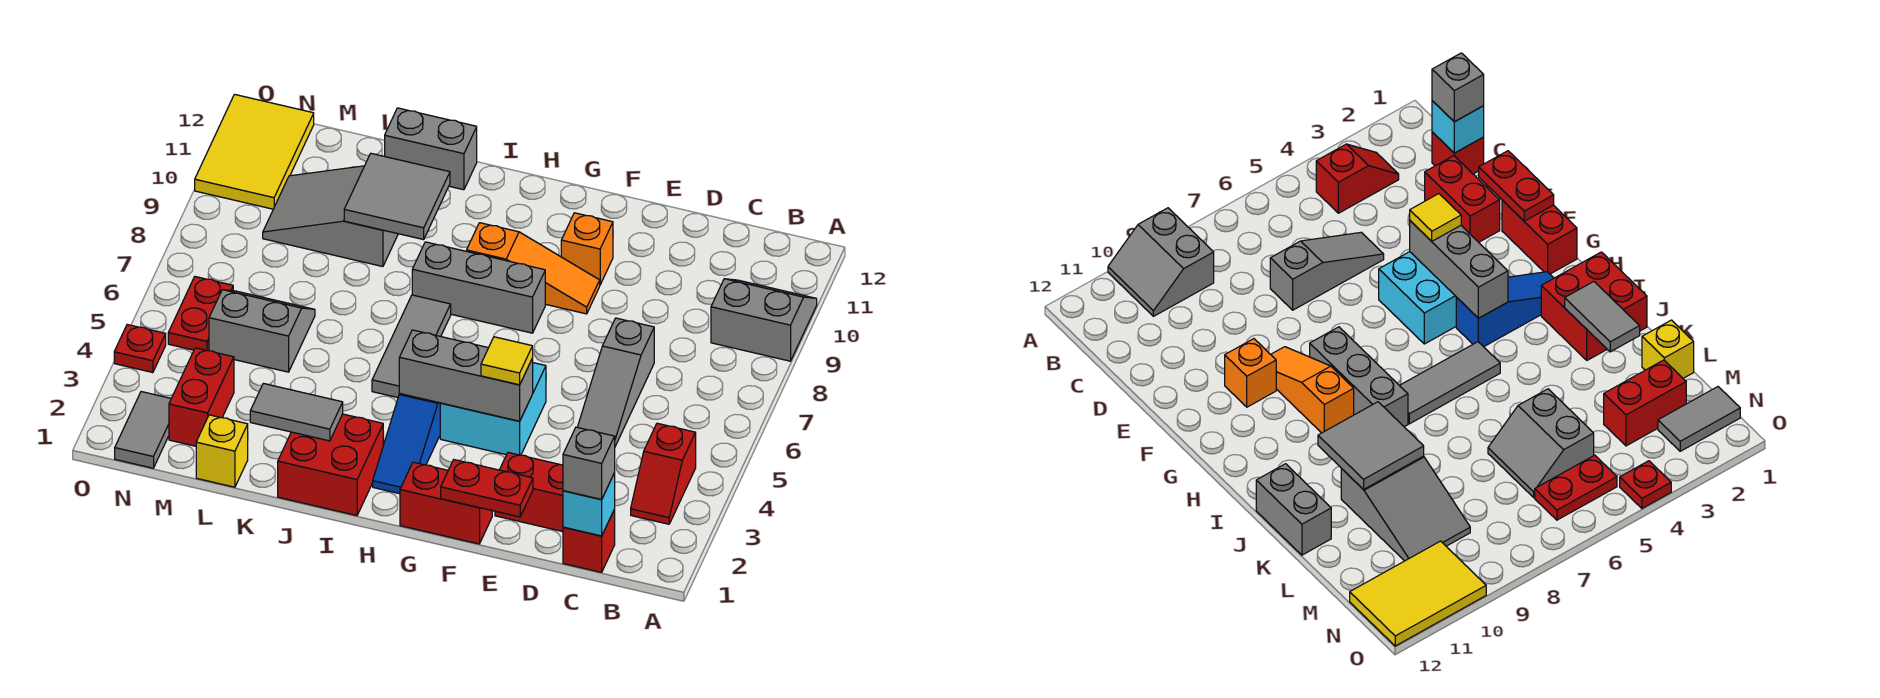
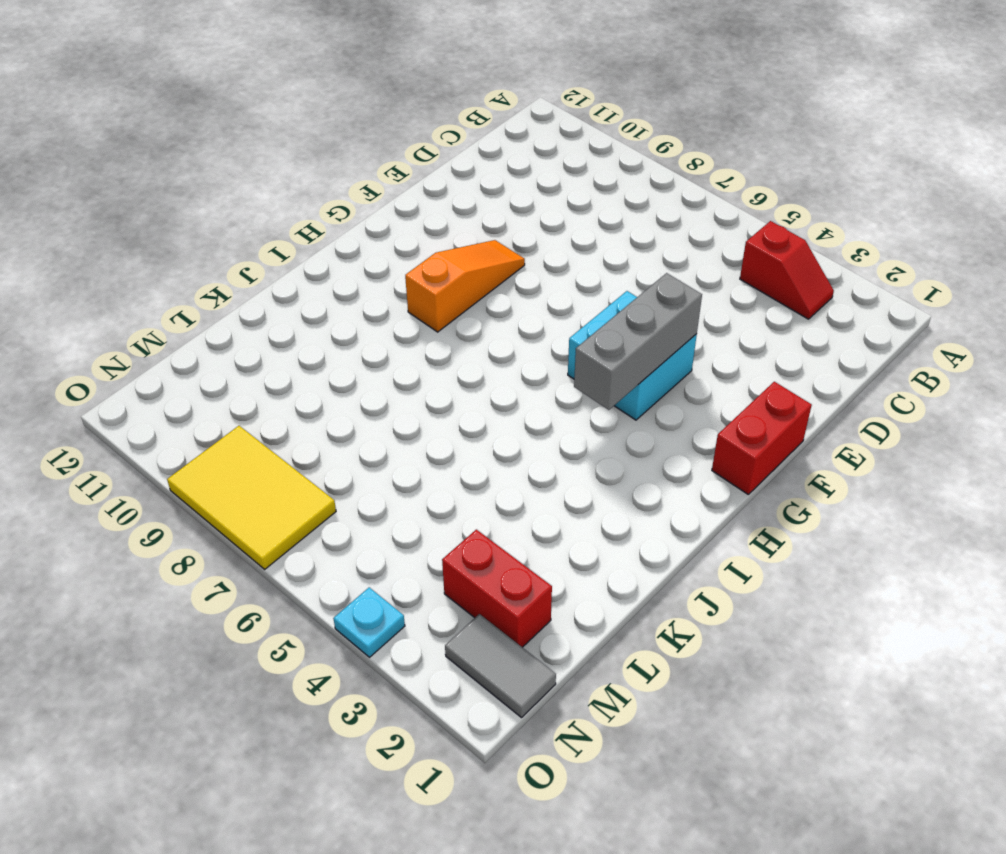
yellow 2x3 tile [167,426,336,569] -> yellow 2x3 tile moved to [195,94,314,209]
cyan 1x1 plate [333,587,405,657] -> red 1x1 plate [114,325,166,373]
none -> grey 2x2 slope [711,279,817,361]
none -> red 1x1 brick [563,509,615,572]
none -> red 1x2 brick [495,453,563,532]

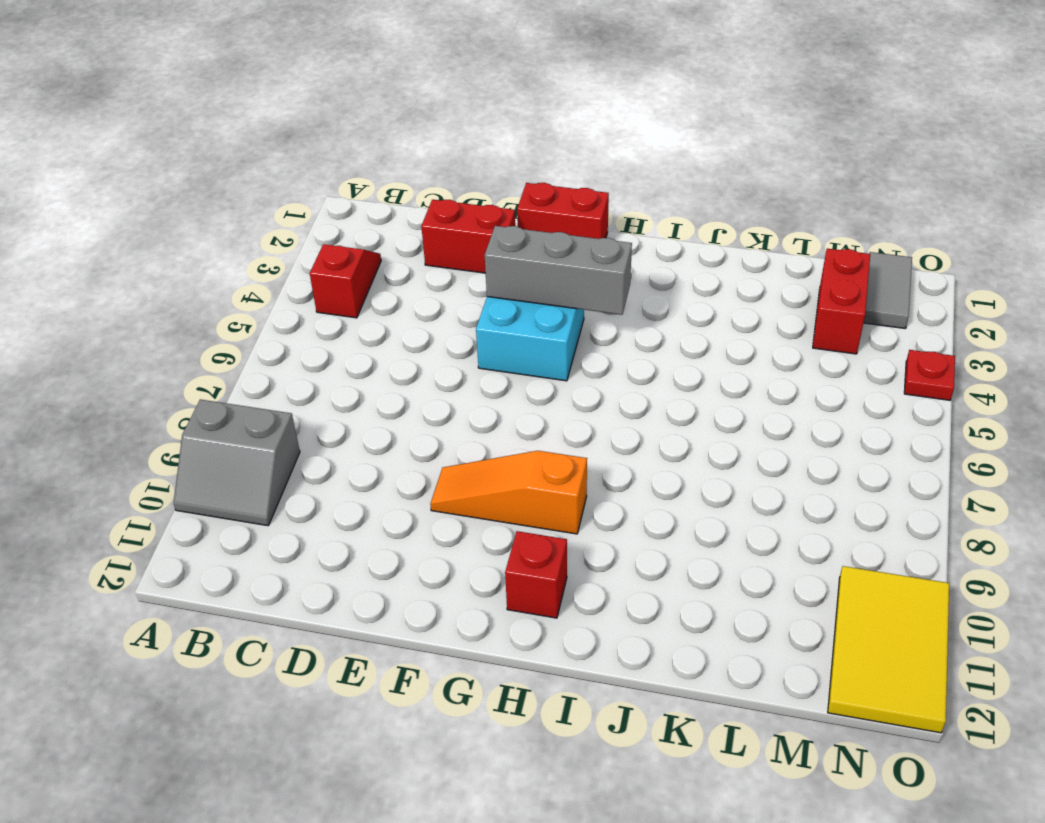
red 1x1 brick [505,531,567,618] -> red 1x1 brick moved to [563,509,615,572]
none -> grey 1x3 slope [578,318,654,446]
none -> orange 1x1 brick [561,213,613,284]
none -> grey 1x3 brick [412,242,545,333]

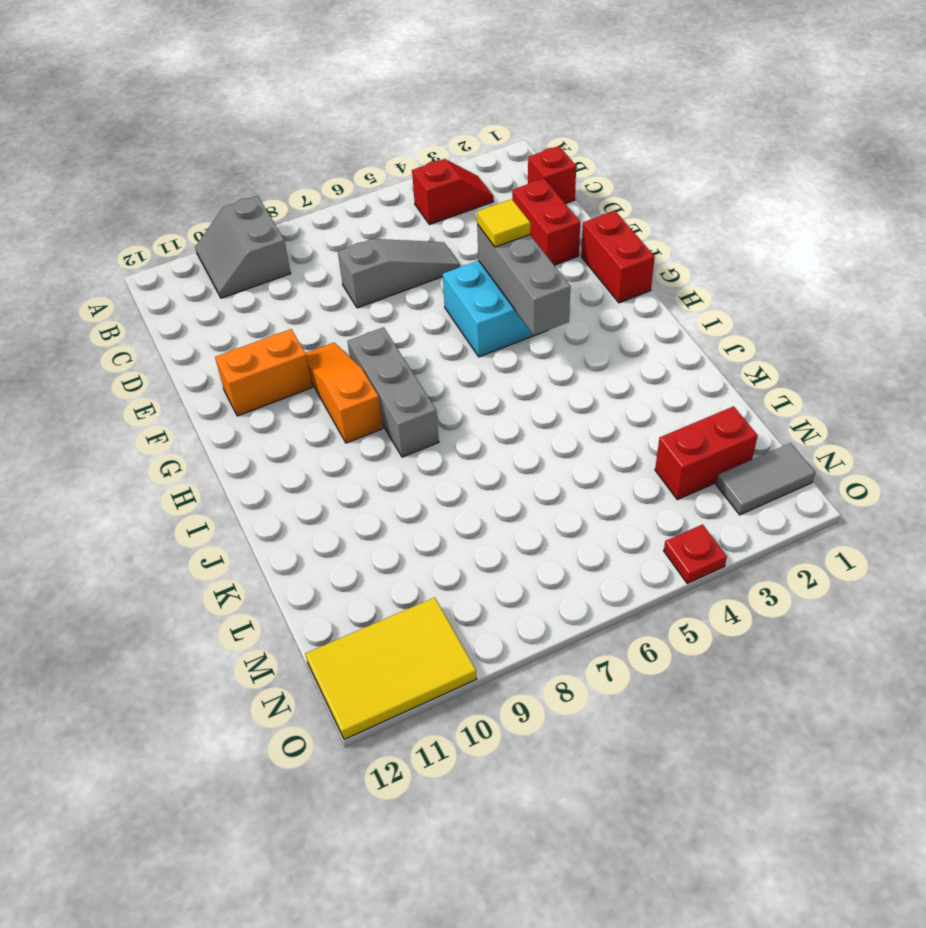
orange 1x2 brick [215,329,312,416] -> orange 1x1 brick [561,213,613,284]
none -> blue 1x3 slope [373,394,440,494]
none -> red 2x2 brick [278,414,383,516]
none -> grey 1x3 tile [372,295,451,398]

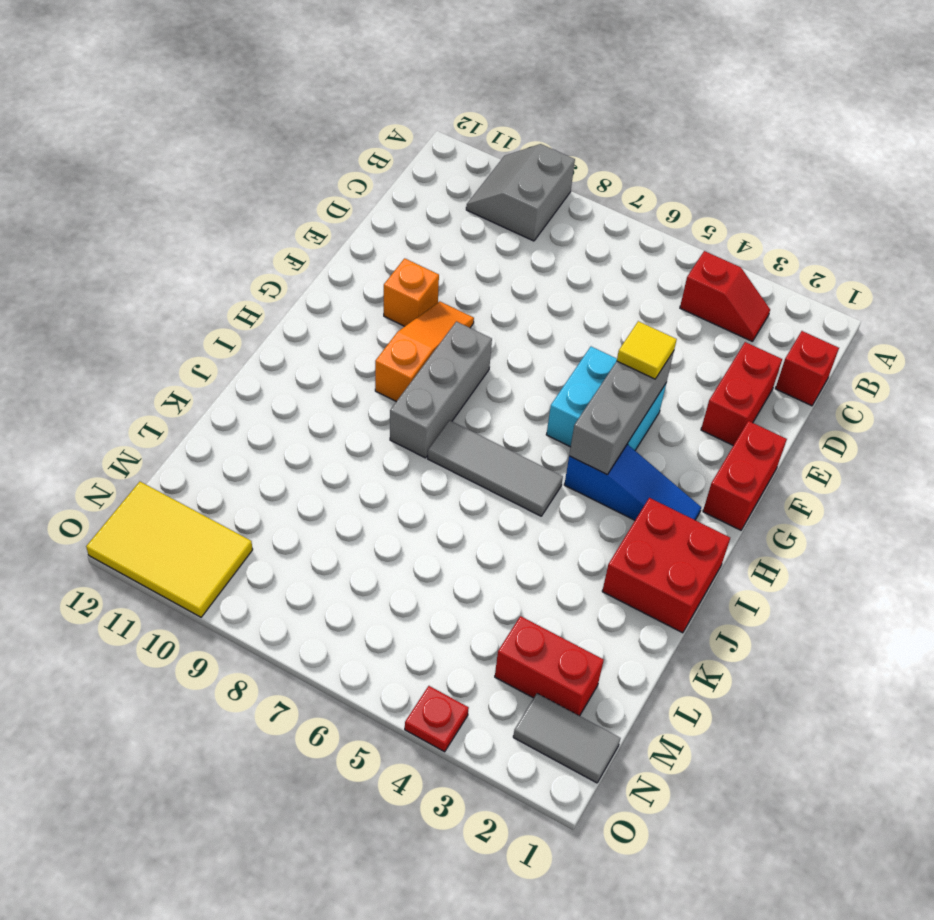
none -> grey 1x3 slope [578,318,654,446]
none -> grey 1x2 brick [385,108,477,190]
none -> grey 2x3 slope [263,166,398,267]

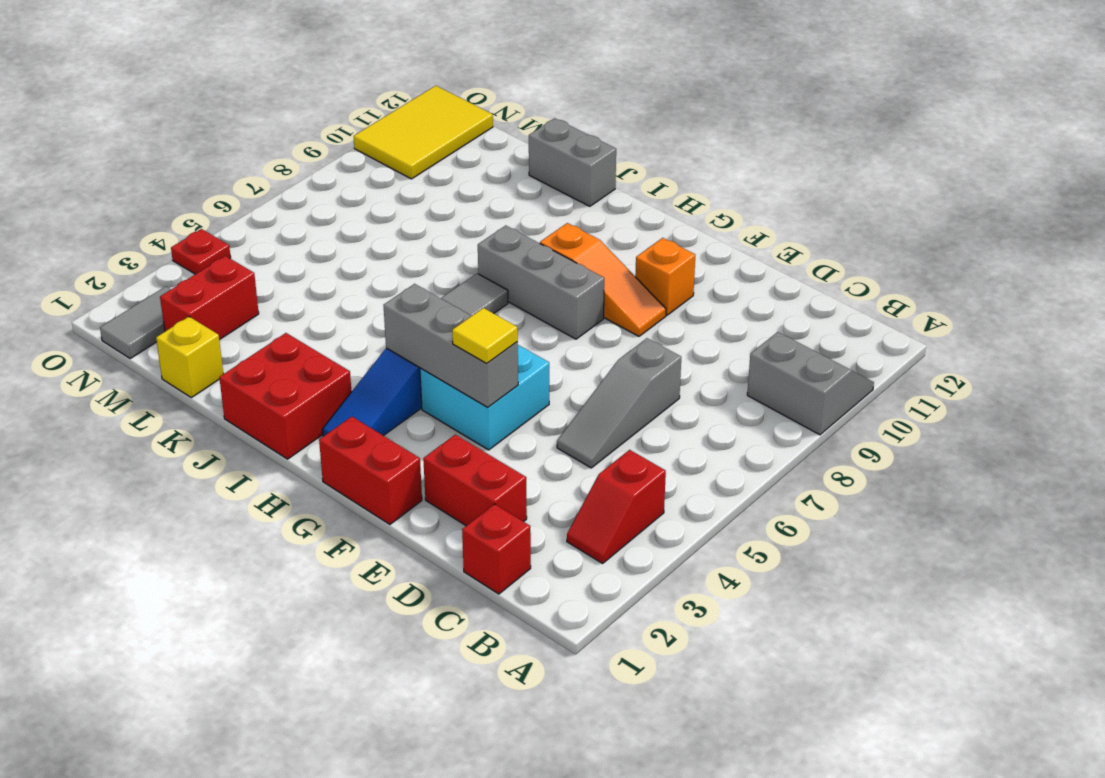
none -> grey 2x3 slope [263,166,398,267]
none -> grey 2x2 slope [209,290,315,372]
none -> red 1x2 plate [168,277,233,351]

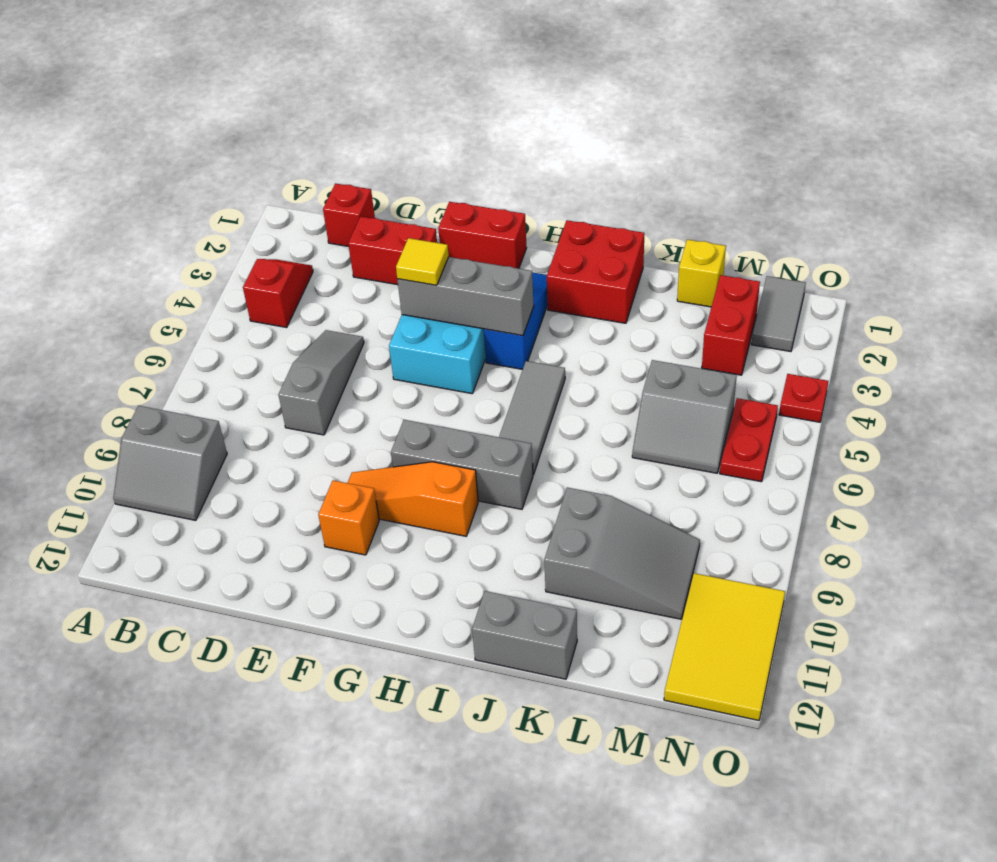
none -> cyan 1x1 brick [563,473,615,536]
none -> red 1x2 plate [441,460,533,517]
none -> grey 1x2 tile [250,383,343,441]

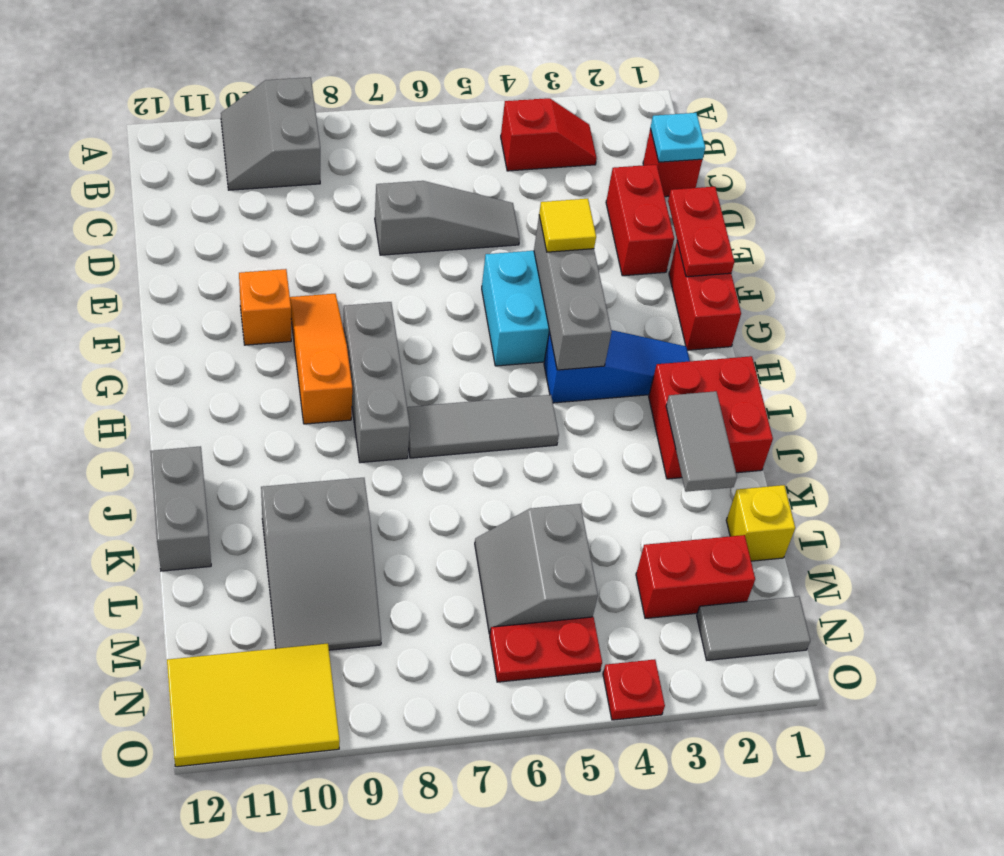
cyan 1x1 plate [650,113,705,162] -> cyan 1x1 brick [563,473,615,536]
none -> grey 2x2 tile [344,153,450,240]
none -> grey 1x1 brick [563,427,615,500]

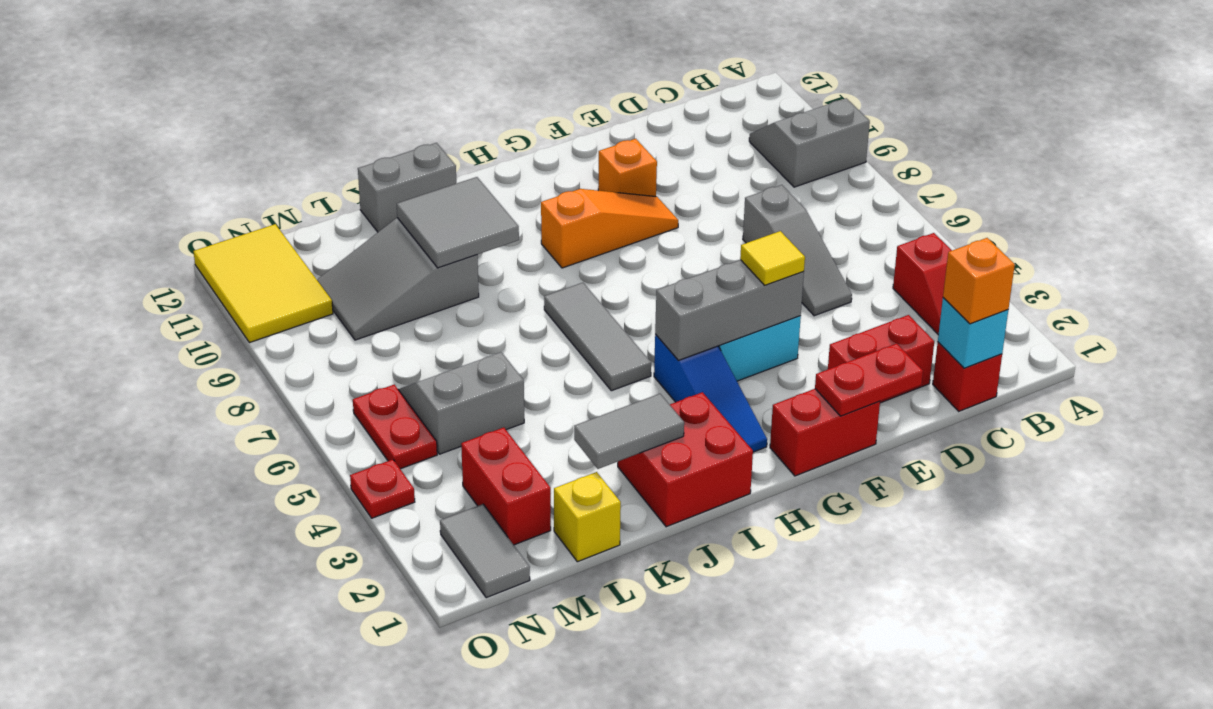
orange 1x1 brick [943,238,1015,324] -> grey 1x1 brick [563,427,615,500]
none -> grey 1x3 brick [412,242,545,333]

